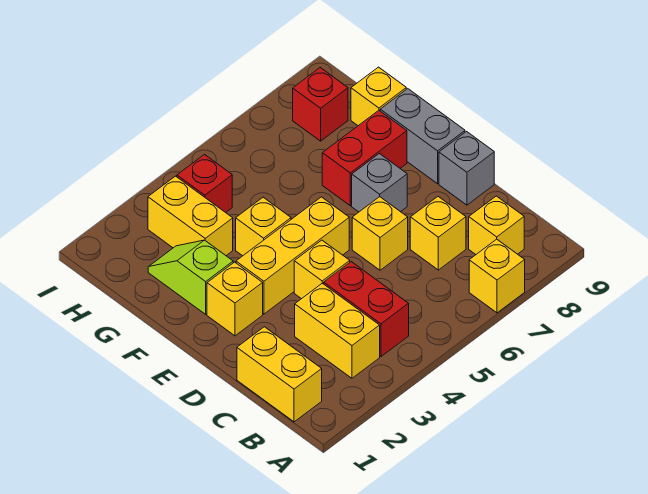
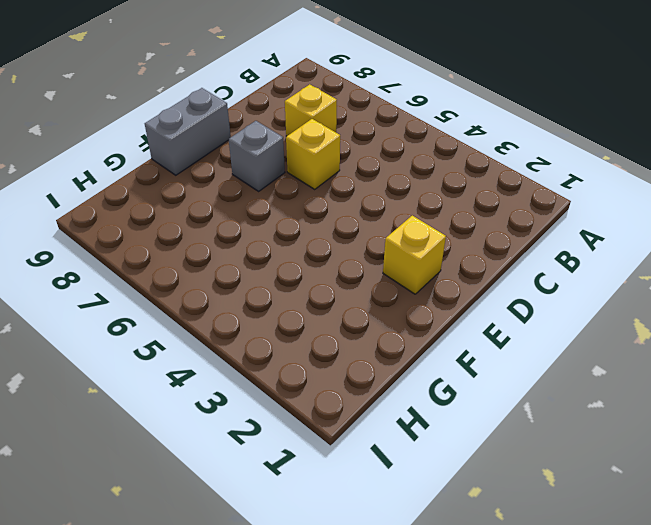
none -> yellow 1x1 brick [469,239,525,313]
none -> yellow 1x2 brick [237,327,322,422]
none -> yellow 1x2 brick [295,283,380,378]

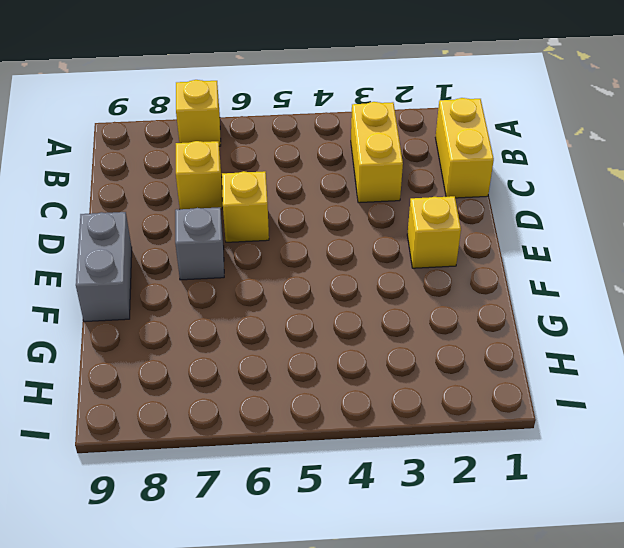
none -> red 1x2 brick [324,262,409,357]
none -> yellow 1x1 brick [469,196,524,254]
none -> yellow 1x1 brick [294,240,350,299]

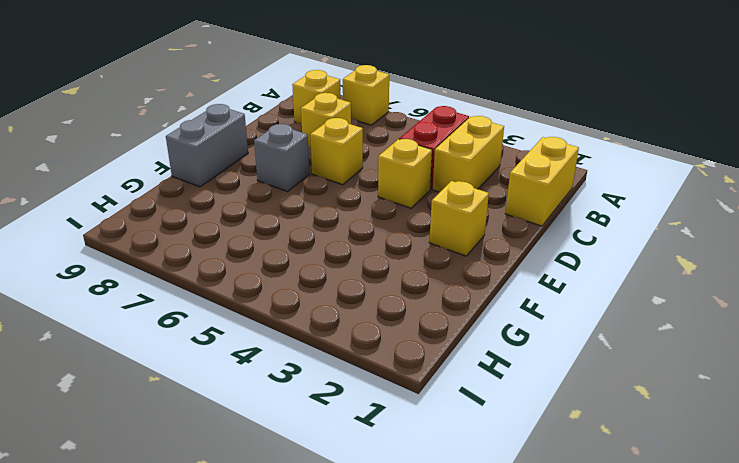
none -> grey 1x1 brick [439,132,494,205]
none -> yellow 1x3 brick [236,197,349,314]
none -> lime 1x2 slope [148,240,233,314]

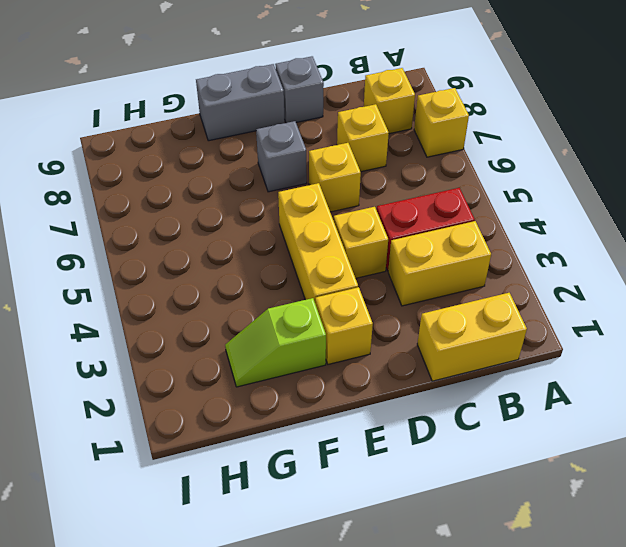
none -> yellow 1x1 brick [236,197,291,256]
none -> red 1x2 brick [322,111,407,206]
none -> yellow 1x2 brick [148,176,233,256]

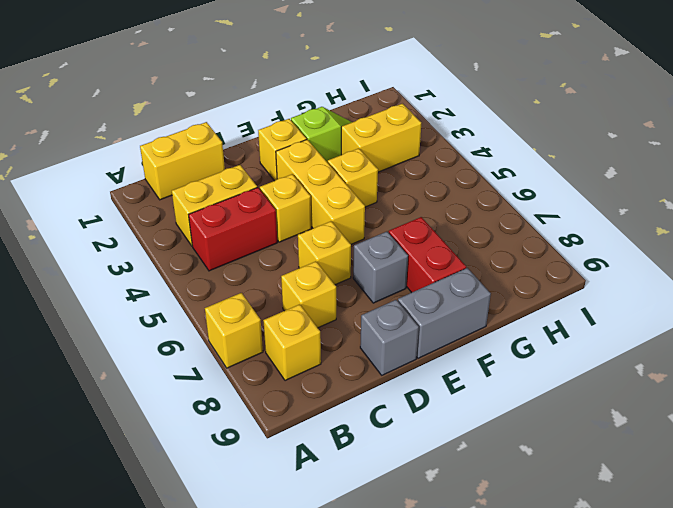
none -> yellow 1x1 brick [351,67,406,126]
none -> red 1x1 brick [177,154,232,213]
none -> red 1x1 brick [293,68,348,141]

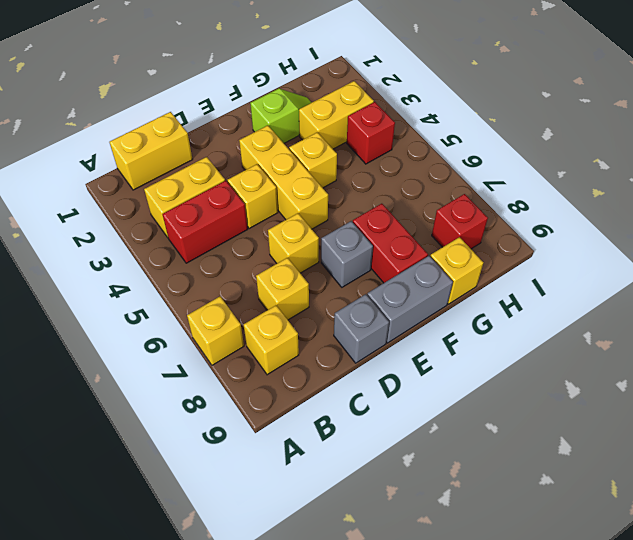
none -> yellow 1x1 brick [207,262,263,336]

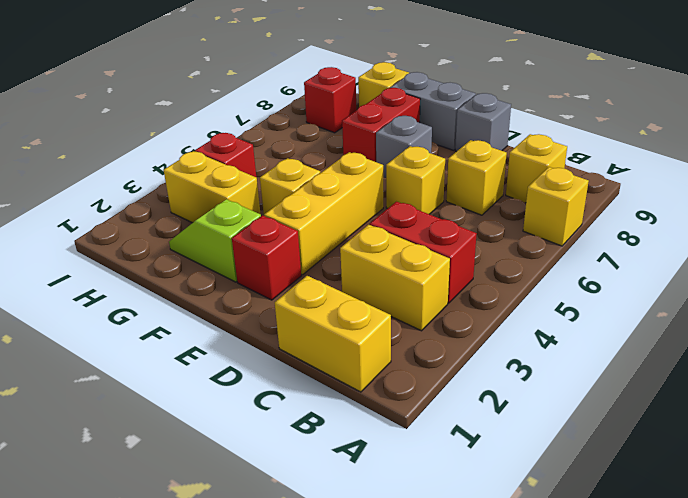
red 1x1 brick [232,215,301,300] -> yellow 1x1 brick [207,262,263,336]
none -> yellow 1x1 brick [294,240,350,299]

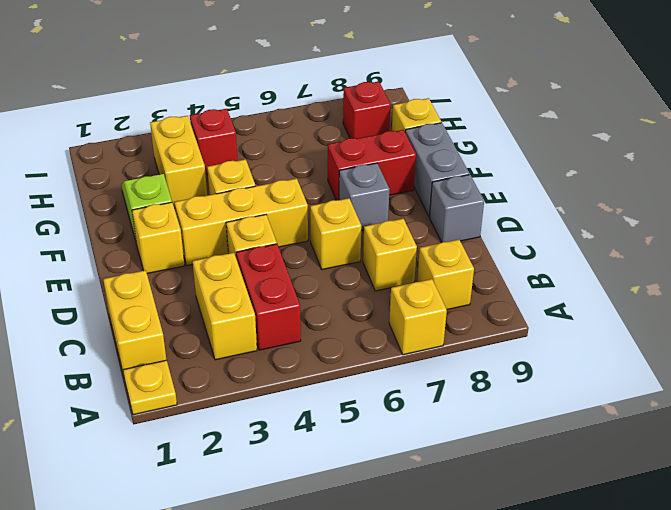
yellow 1x1 plate [123,360,177,415] -> none

